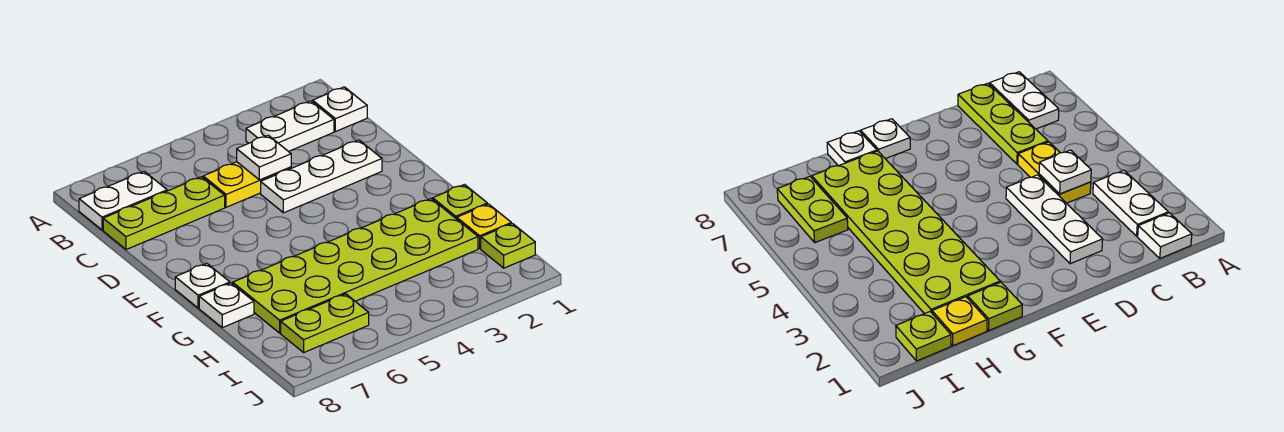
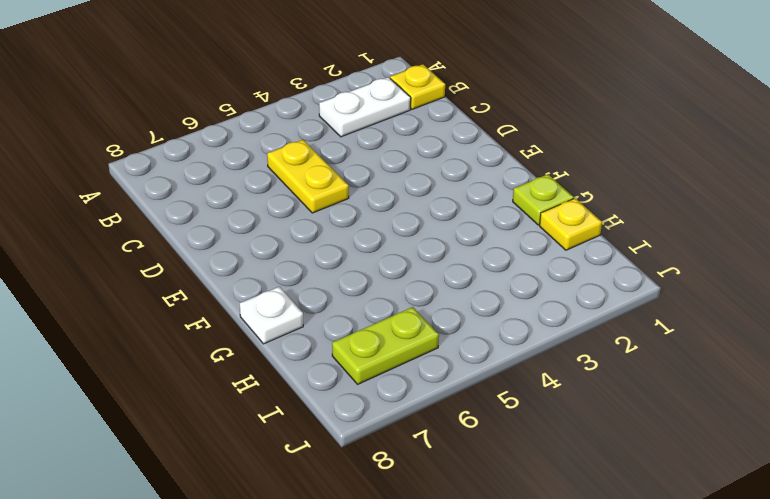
yellow 1x1 plate [390,64,445,109] -> white 1x1 plate [313,87,367,132]
yellow 1x2 plate [267,140,349,213] -> yellow 1x2 plate turned to [203,162,291,207]
none -> white 1x2 plate [79,171,167,230]
none -> lime 1x3 plate [103,177,225,250]
none -> white 1x3 plate [261,140,382,213]

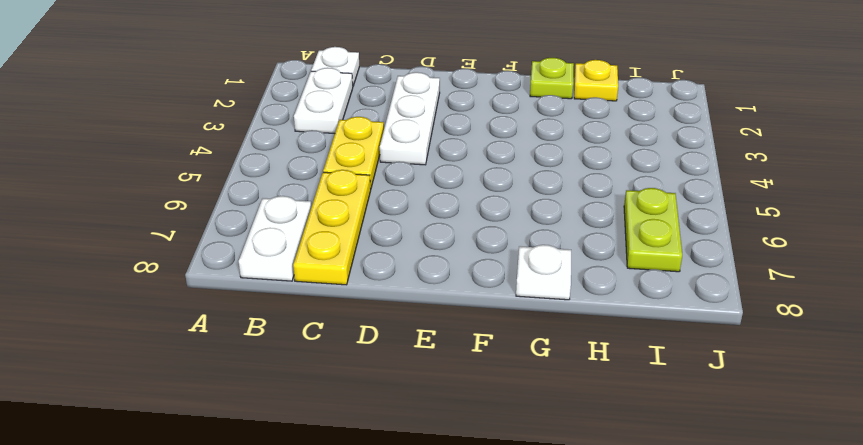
yellow 1x3 plate [293,170,371,285] -> lime 1x3 plate [103,177,225,250]
none -> white 1x1 plate [175,264,230,308]
none -> lime 2x6 plate [233,199,478,333]
none -> lime 1x1 plate [481,224,535,268]

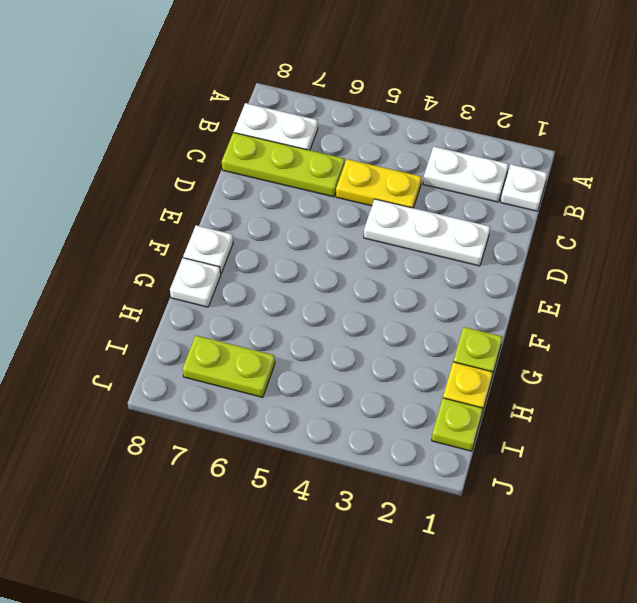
none -> lime 2x6 plate [233,199,478,333]
none -> white 1x1 plate [237,135,291,180]

